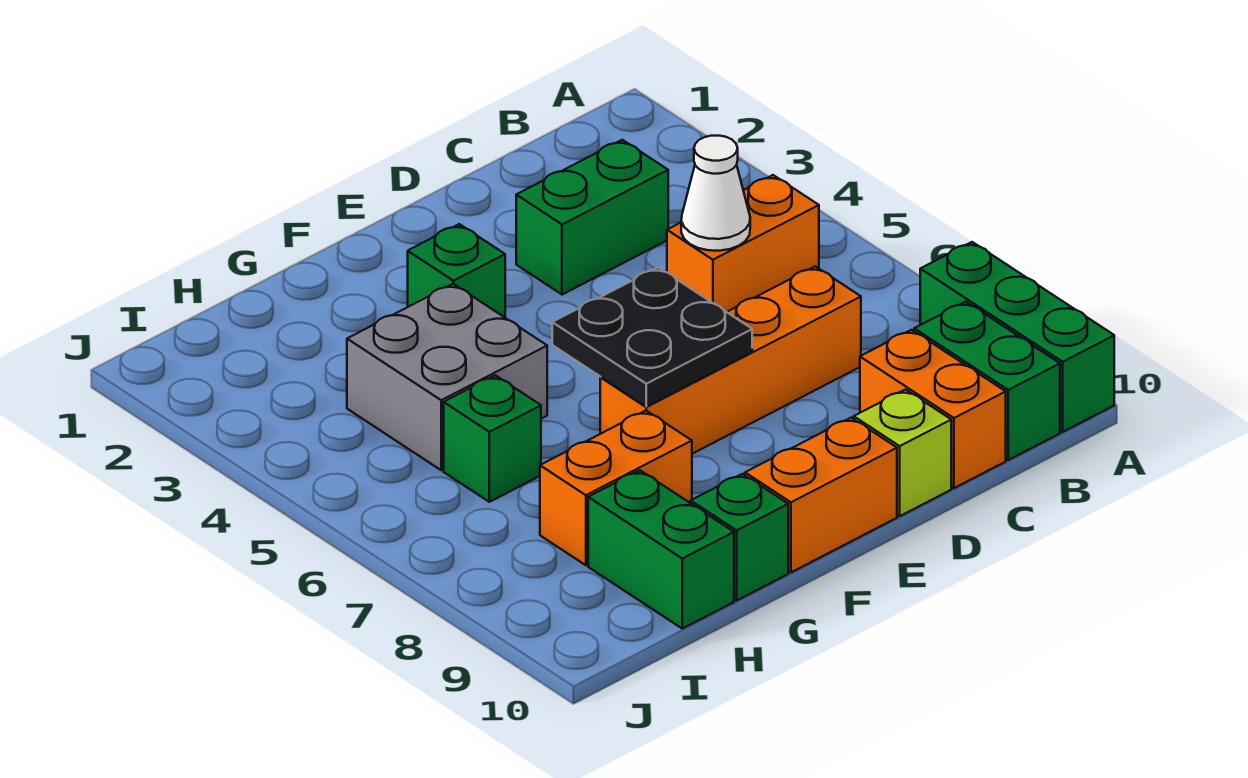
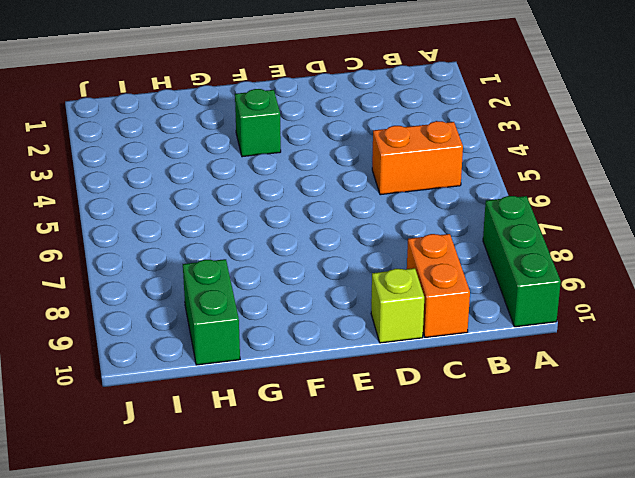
none -> green 1x2 brick [914,302,1060,460]
none -> green 1x2 brick [516,140,668,295]
none -> orange 1x4 brick [600,267,861,454]

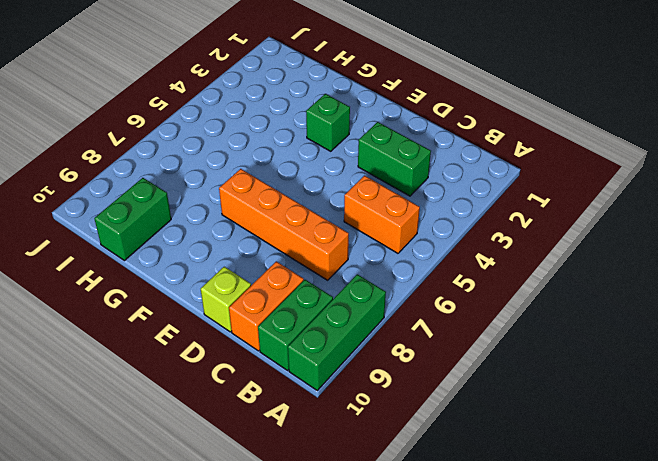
none -> orange 1x2 brick [745,418,897,572]
none -> grey 2x2 brick [347,284,547,470]
none -> orange 1x2 brick [540,411,692,565]

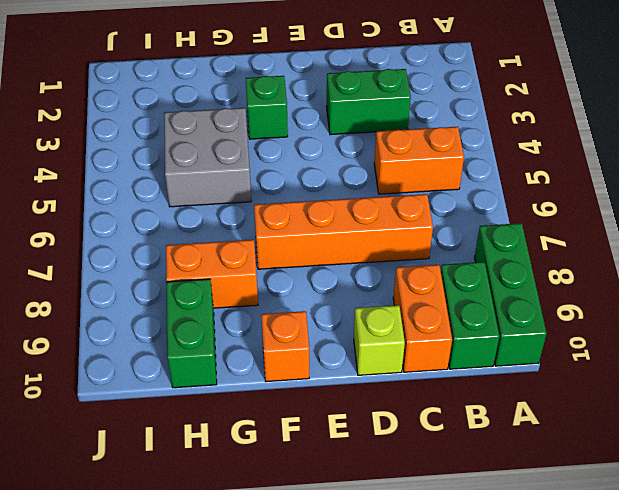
orange 1x1 brick [261,311,309,382] -> orange 1x2 brick [745,418,897,572]
none -> green 1x1 brick [691,474,788,600]
none -> green 1x1 brick [444,375,541,502]
none -> white 1x1 cone [681,135,750,251]

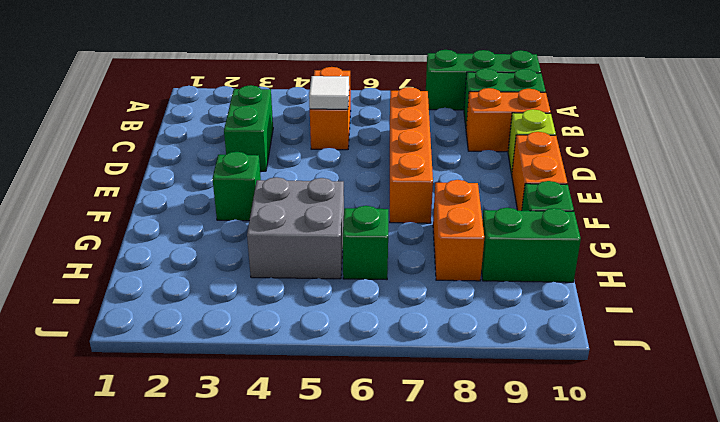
white 1x1 tile [309,76,349,109] -> white 1x1 cone [681,135,750,251]
none -> black 2x2 plate [552,267,752,407]

